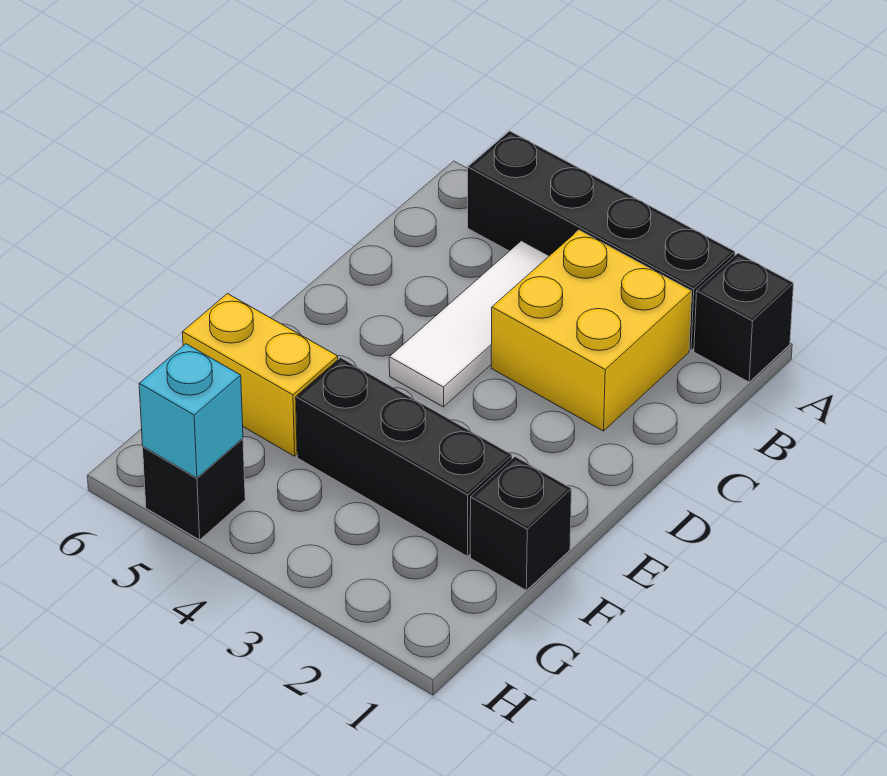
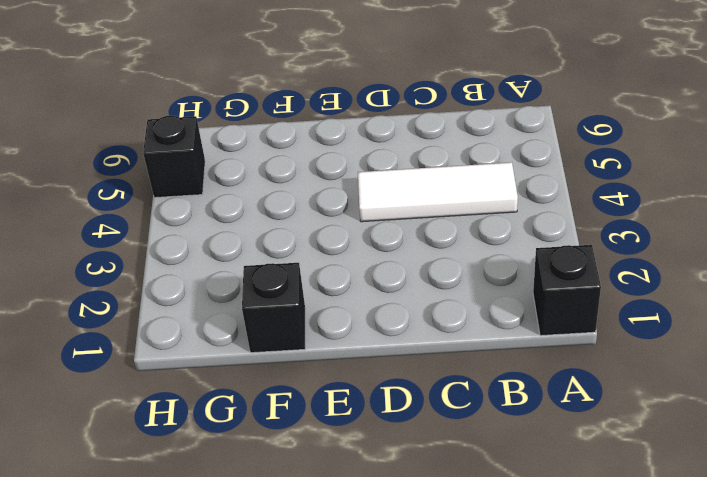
none -> black 1x4 brick [468,131,735,350]
none -> yellow 2x2 brick [491,230,692,431]

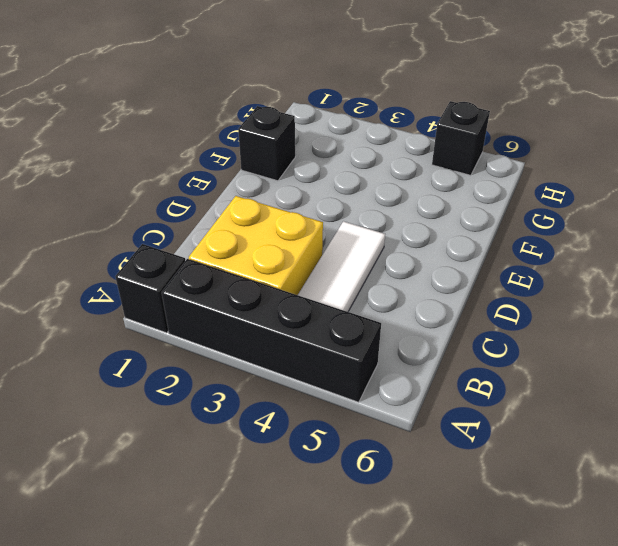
none -> black 1x3 brick [296,358,512,556]
none -> yellow 1x2 brick [182,294,338,456]

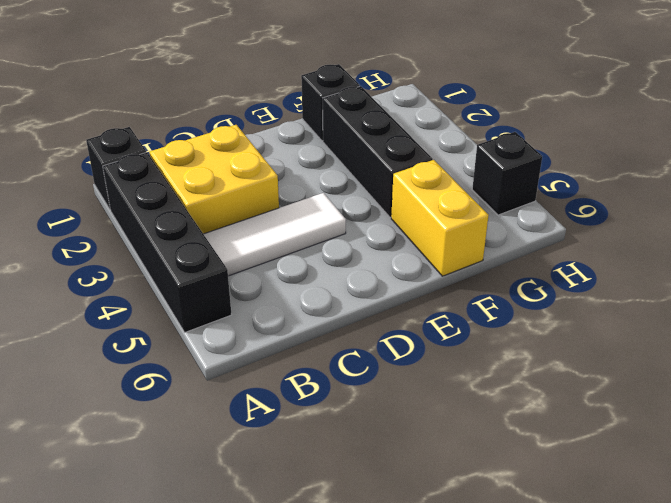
none -> cyan 1x1 brick [139,344,243,478]

